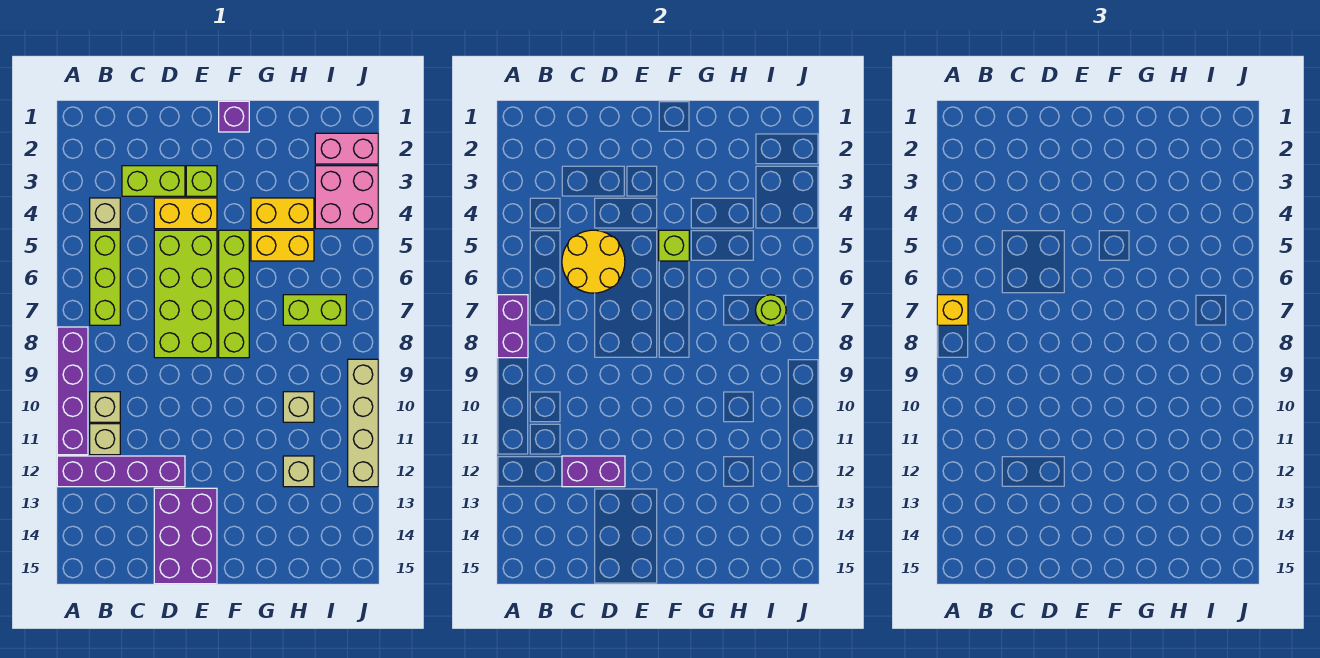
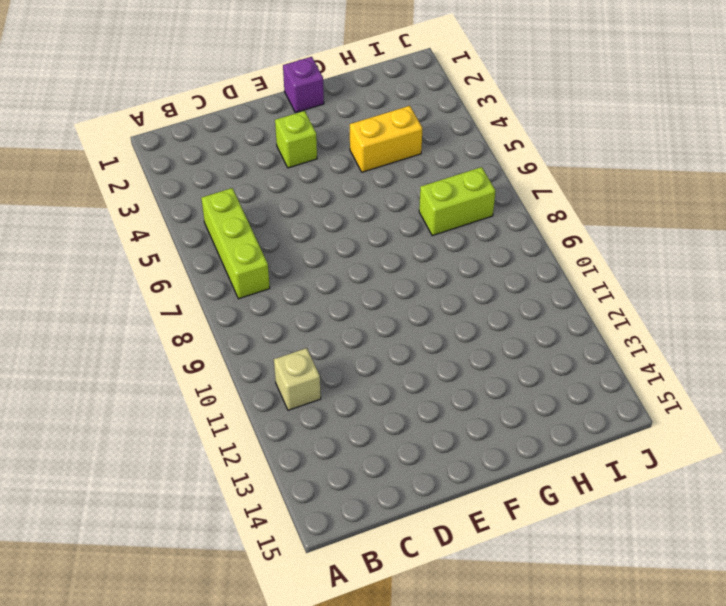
none -> purple 1x4 brick [57,327,88,455]
none -> purple 1x4 brick [57,456,185,487]
none -> tan 1x1 brick [90,198,120,229]

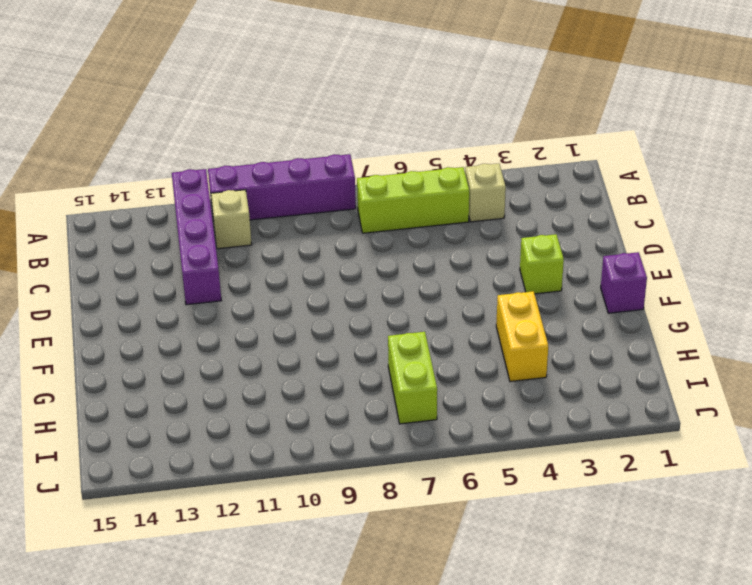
none -> tan 1x1 brick [90,392,120,422]
none -> lime 1x2 brick [122,166,185,196]
none -> yellow 1x2 brick [154,198,217,229]

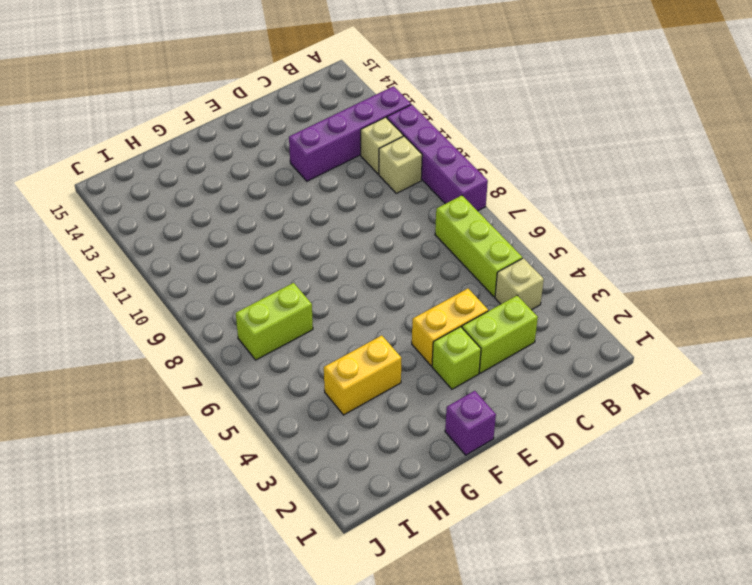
none -> lime 2x4 brick [154,230,217,358]
none -> purple 2x3 brick [154,488,217,584]
none -> lime 1x4 brick [219,230,249,358]

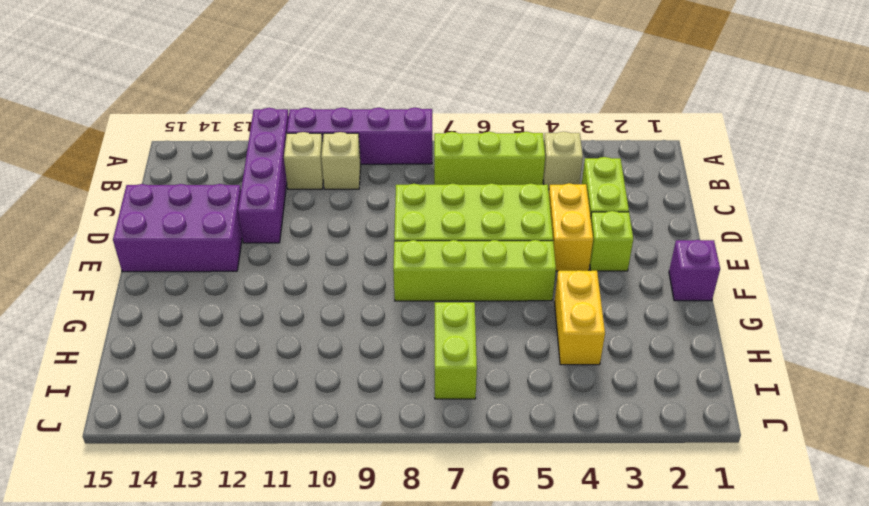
none -> yellow 1x2 brick [251,230,314,261]
none -> tan 1x1 brick [283,392,314,422]
none -> tan 1x1 brick [283,456,314,487]

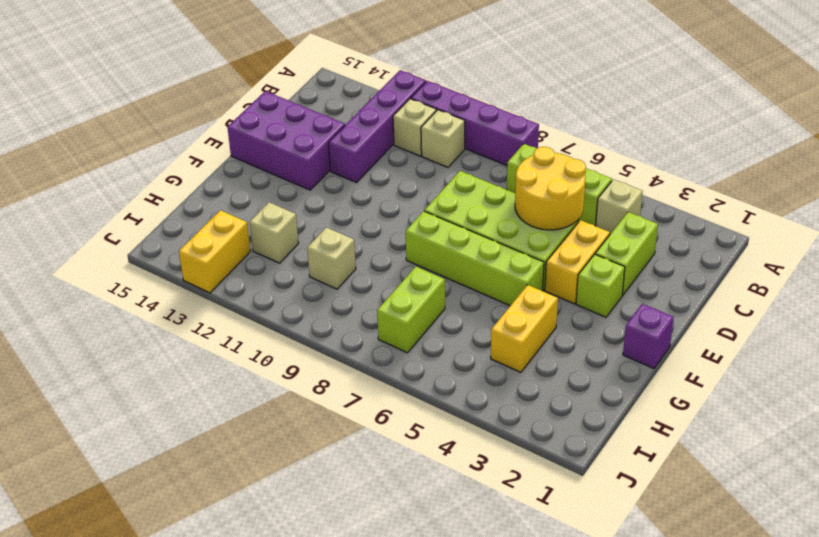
yellow 1x2 brick [179,210,250,293] -> yellow 1x2 brick moved to [251,230,314,261]
none -> pink 1x2 brick [315,133,378,164]
none -> pink 2x2 brick [315,166,378,229]
none -> tan 1x4 brick [348,359,378,487]

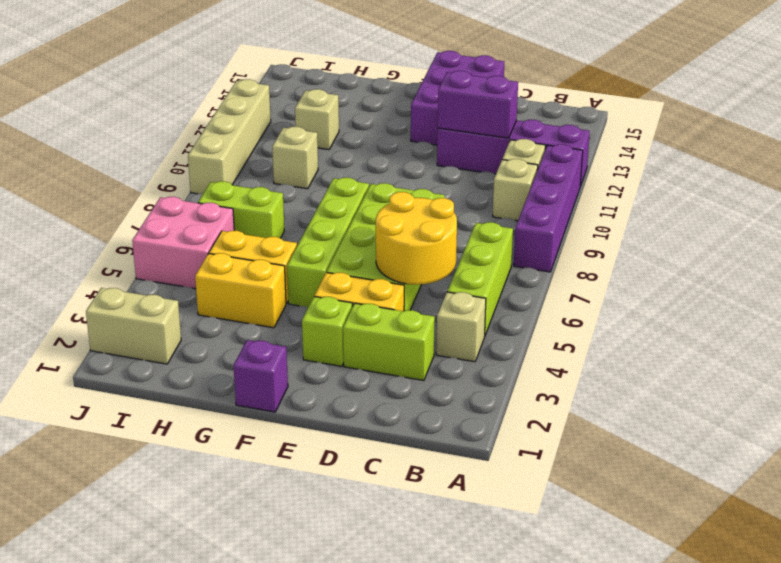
tan 1x2 brick [86,288,181,364] -> pink 1x2 brick [315,133,378,164]
pink 2x2 brick [132,197,234,289] -> pink 2x2 brick moved to [315,166,378,229]
none -> purple 1x2 brick [497,295,528,358]
none -> lime 1x1 brick [659,230,689,261]
none -> lime 1x1 round brick [756,295,786,325]

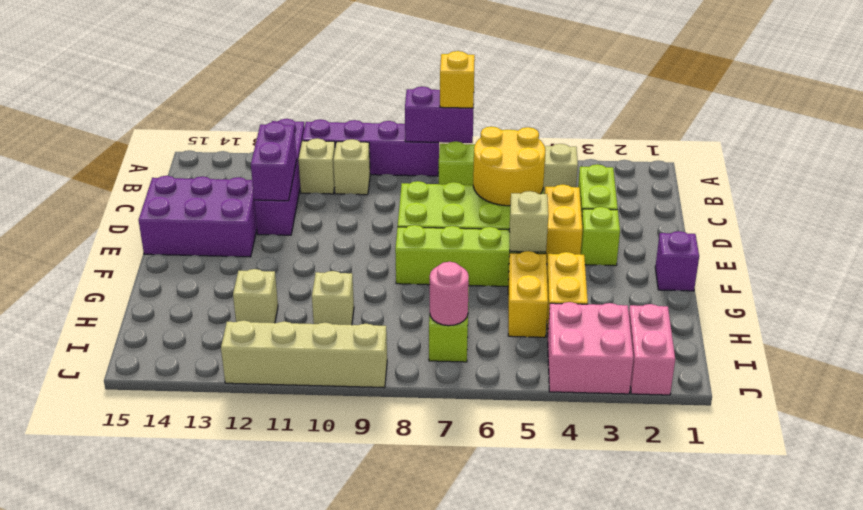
tan 1x1 brick [509,191,548,252] -> lime 1x1 brick [659,230,689,261]
pink 1x1 round brick [430,262,469,326] -> lime 1x1 round brick [756,295,786,325]

